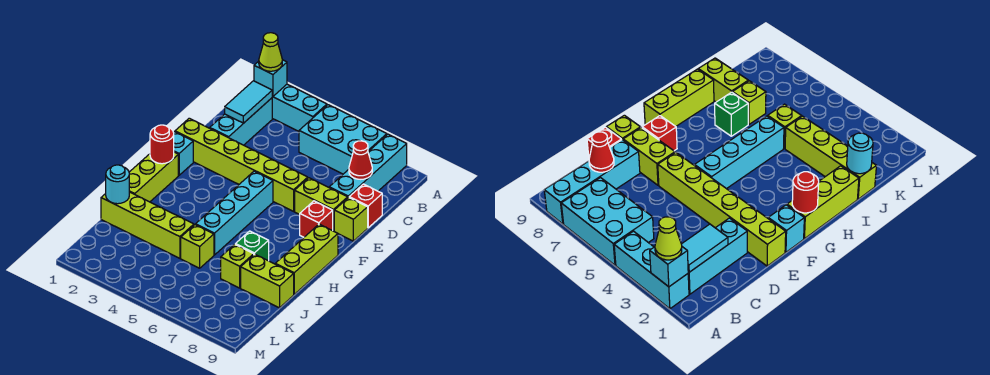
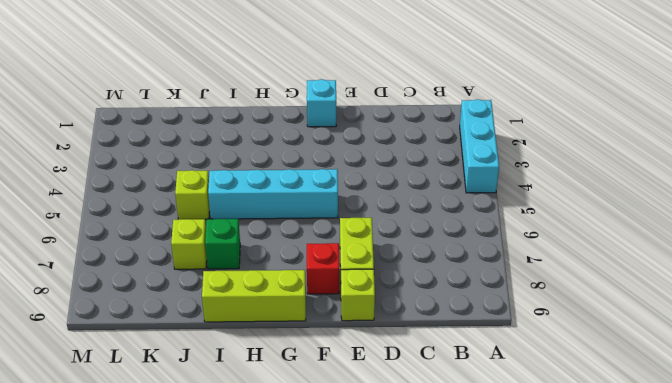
none -> cyan 2x3 brick [299,105,387,174]
none -> cyan 1x4 brick [329,134,407,197]
none -> cyan 1x3 brick [210,98,272,145]

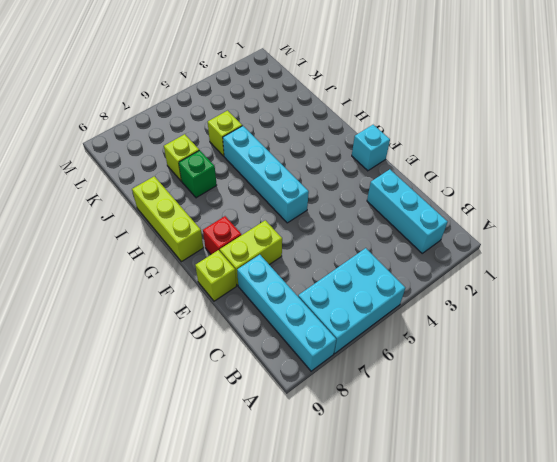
none -> cyan 1x3 brick [272,84,327,131]
none -> red 1x1 brick [349,184,382,228]
none -> lime 1x6 brick [175,118,308,211]

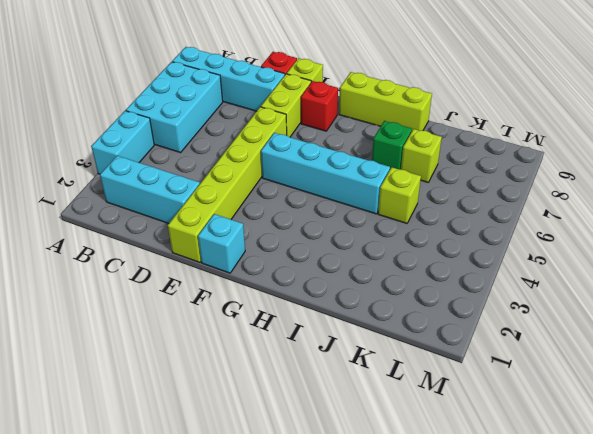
cyan 1x2 brick [91,111,154,174] -> cyan 1x3 brick [272,84,327,131]
none -> lime 1x3 brick [129,152,178,202]
none -> lime 1x4 brick [101,192,194,258]
none -> lime 1x2 brick [241,254,294,308]

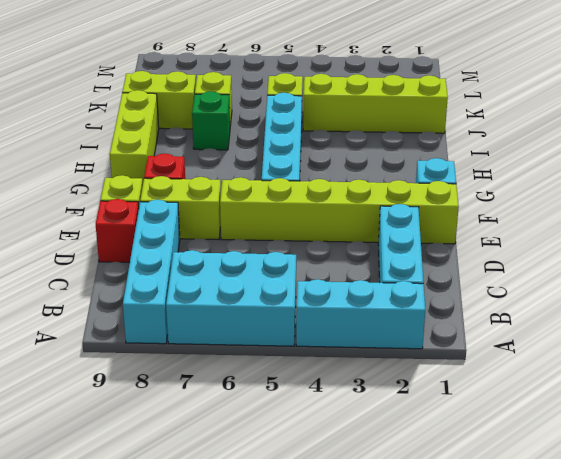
none -> lime 1x3 brick [129,152,178,202]
none -> cyan 1x1 brick [254,60,287,97]
none -> cyan 1x2 tile [225,81,272,123]

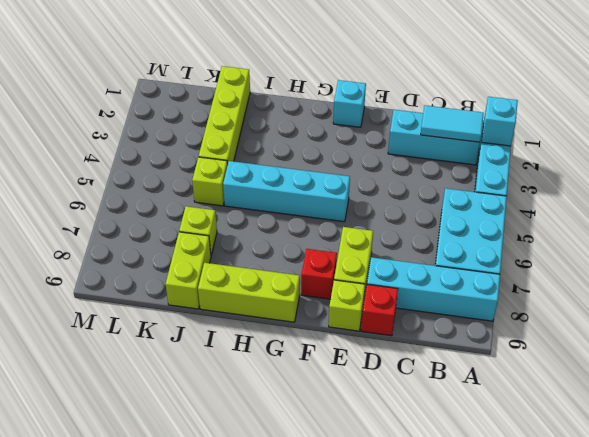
none -> lime 1x6 brick [175,118,308,211]
none -> lime 1x3 brick [129,152,178,202]
none -> green 1x1 brick [235,231,269,261]

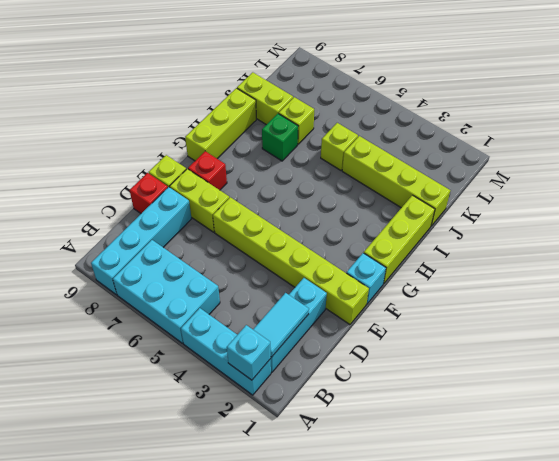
none -> cyan 1x4 brick [196,171,273,255]
none -> red 1x1 cone [349,141,372,179]
none -> red 1x1 round brick [150,125,174,164]

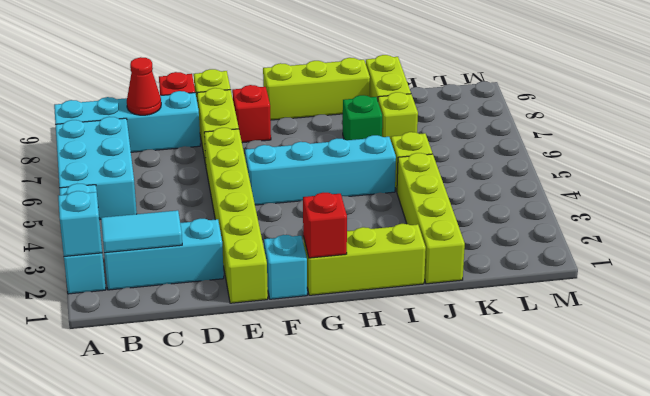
red 1x1 brick [303,193,347,258] -> red 1x1 round brick [150,125,174,164]
none -> cyan 1x1 round brick [106,165,129,204]
none -> lime 1x1 cone [259,33,282,71]

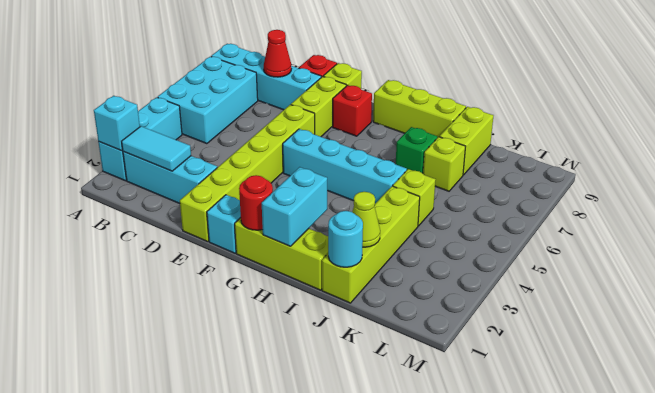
cyan 1x2 brick [262,167,327,246] -> none
lime 1x1 cone [352,192,380,247] -> lime 1x1 cone moved to [259,33,282,71]

